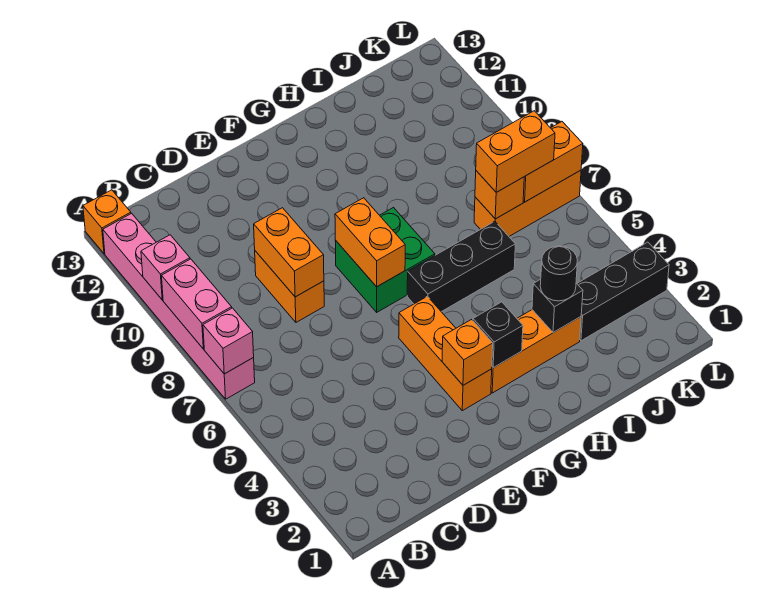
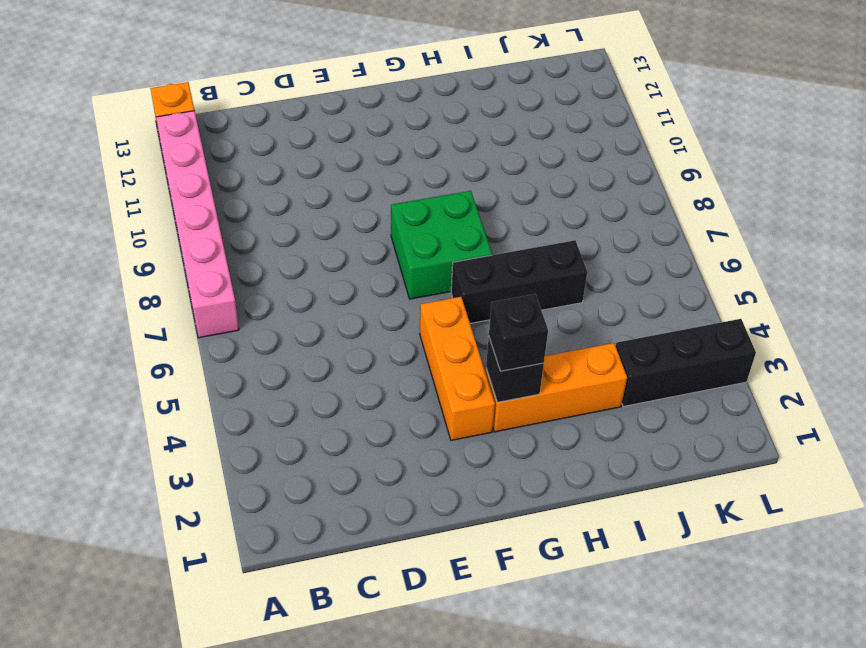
black 1x1 brick [489,294,548,371] -> black 1x1 brick moved to [532,279,583,333]
none -> orange 1x2 brick [255,251,324,322]
none -> orange 1x3 brick [474,170,581,236]
none -> pink 1x1 brick [203,308,254,374]

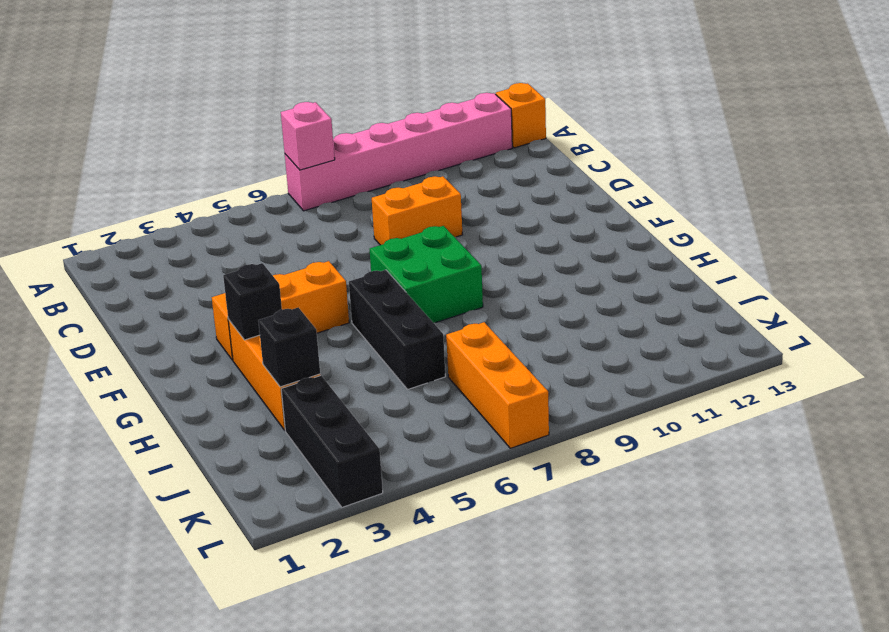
none -> pink 1x2 brick [162,259,232,349]
none -> pink 1x1 brick [141,235,190,300]
none -> orange 1x2 brick [254,208,324,297]

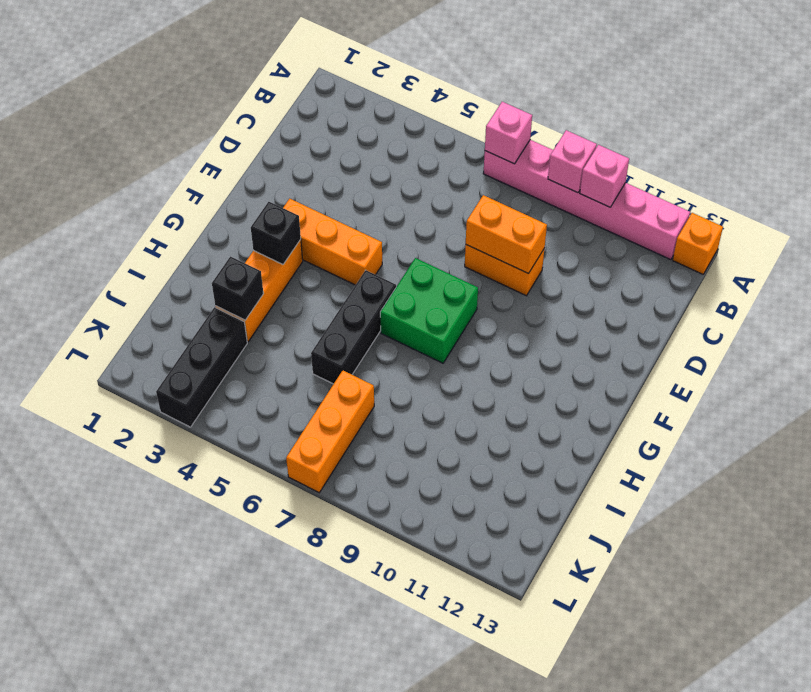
pink 1x1 brick [548,130,597,193] -> pink 1x2 brick [162,259,232,349]
none -> orange 1x1 brick [442,319,493,385]
none -> orange 1x2 brick [335,198,405,287]
none -> orange 1x1 brick [475,171,524,219]

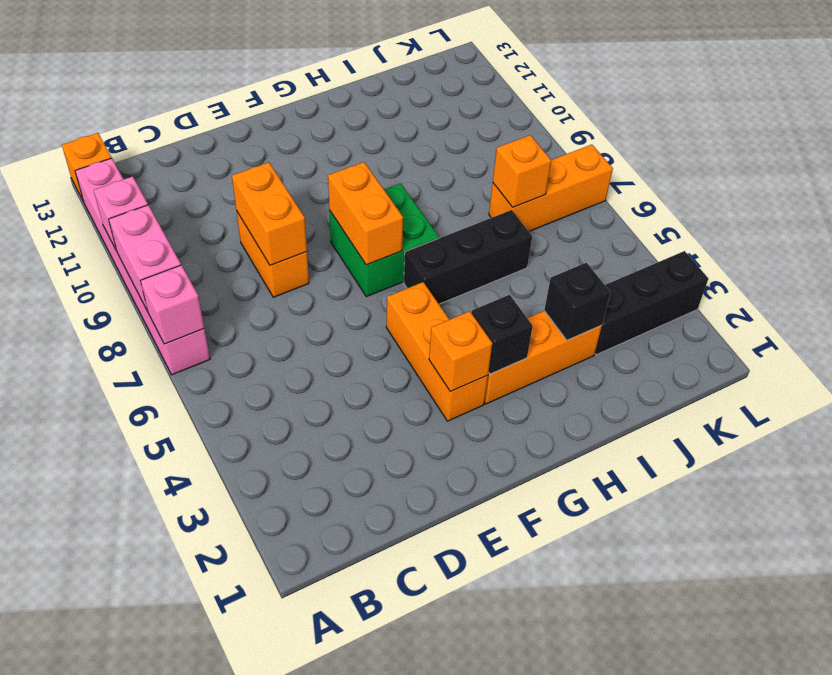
none -> orange 1x2 brick [523,122,583,202]
none -> black 1x1 round brick [540,246,578,301]
none -> orange 1x2 brick [476,111,555,192]

